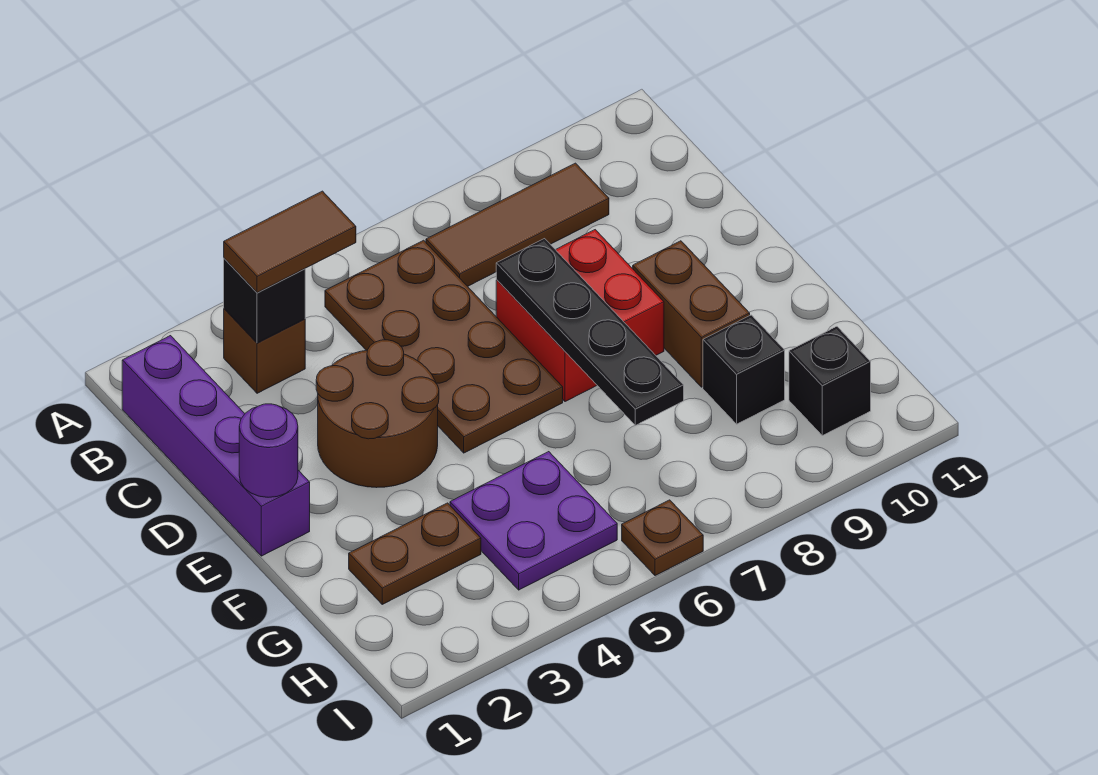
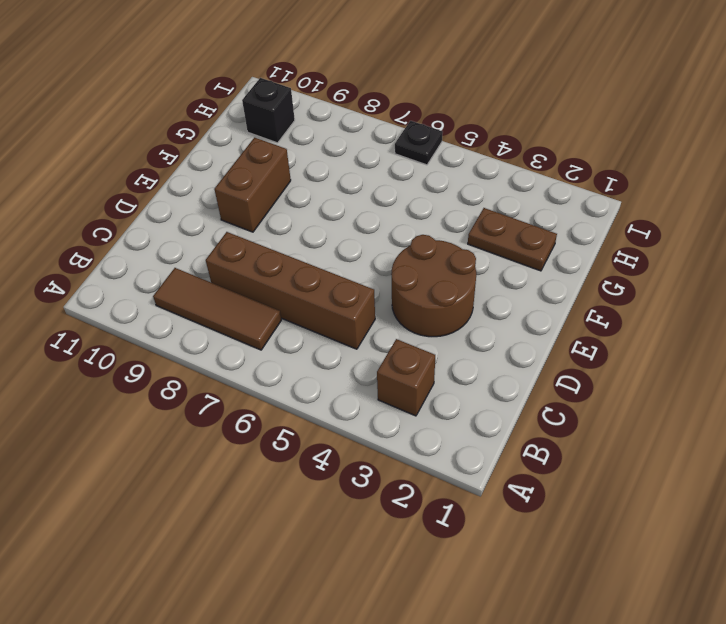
brown 1x4 brick [206,232,375,349] -> brown 2x4 plate [325,240,563,453]
black 1x1 plate [395,121,443,165] -> brown 1x1 plate [622,500,703,576]
none -> purple 1x4 brick [122,336,310,556]
none -> red 2x2 brick [496,230,664,402]
none -> purple 2x2 plate [450,452,617,590]

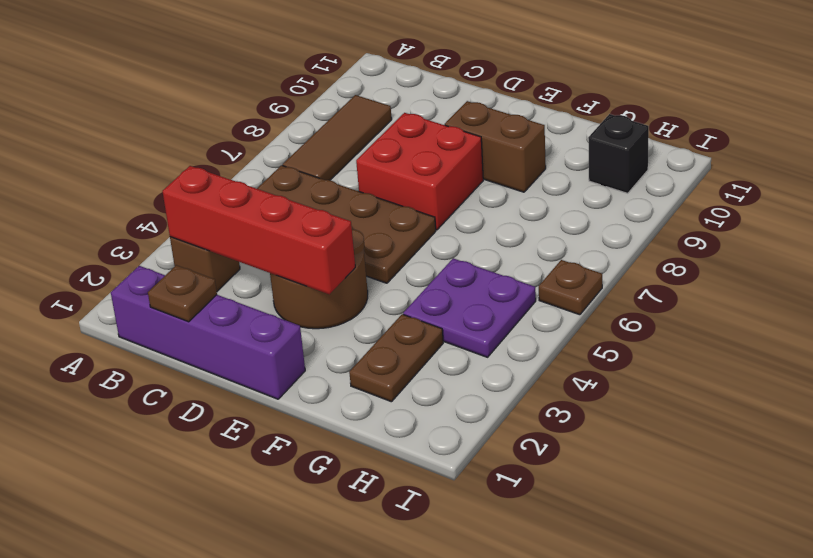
red 1x4 brick [162,166,355,294] -> black 1x1 brick [224,258,305,343]
brown 1x1 plate [148,265,217,322] -> none
none -> black 1x1 brick [703,315,785,424]
none -> black 1x4 plate [496,239,684,425]
none -> purple 1x1 round brick [239,404,298,497]

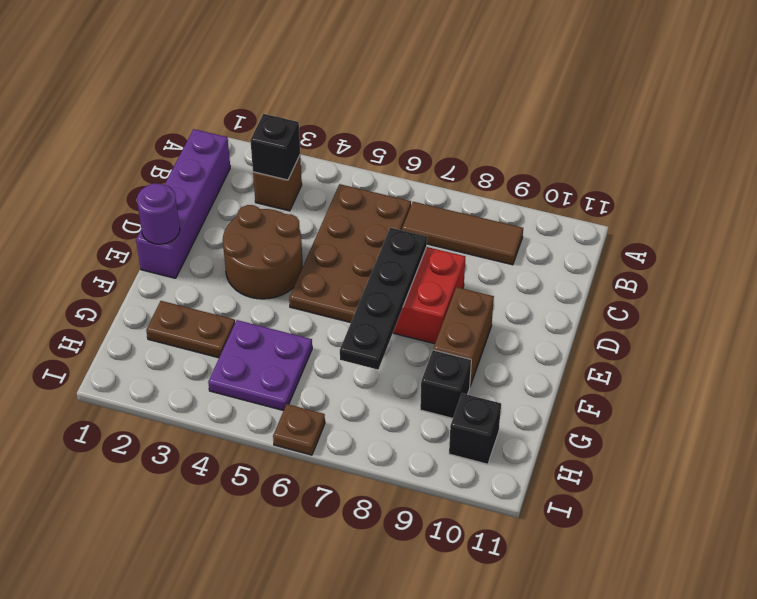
none -> brown 1x2 tile [224,191,356,293]

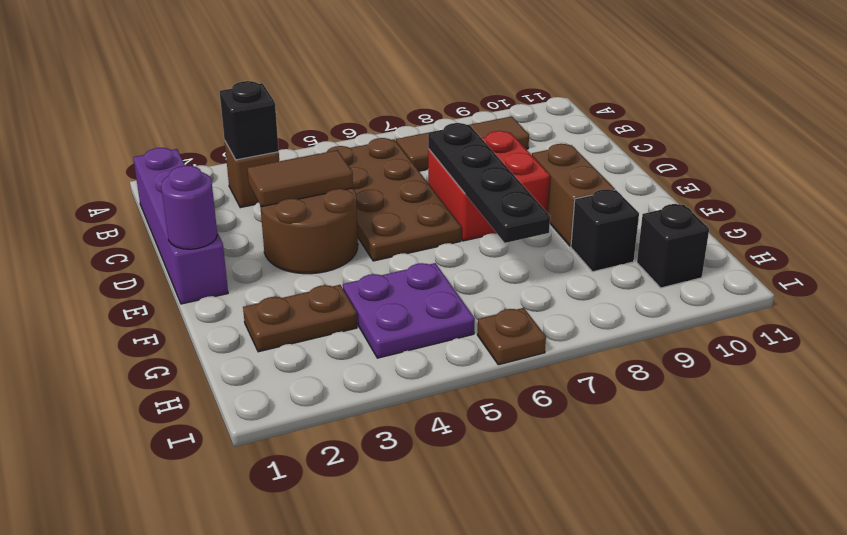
brown 1x2 tile [247,150,353,207] -> brown 1x2 tile moved to [224,191,356,293]

